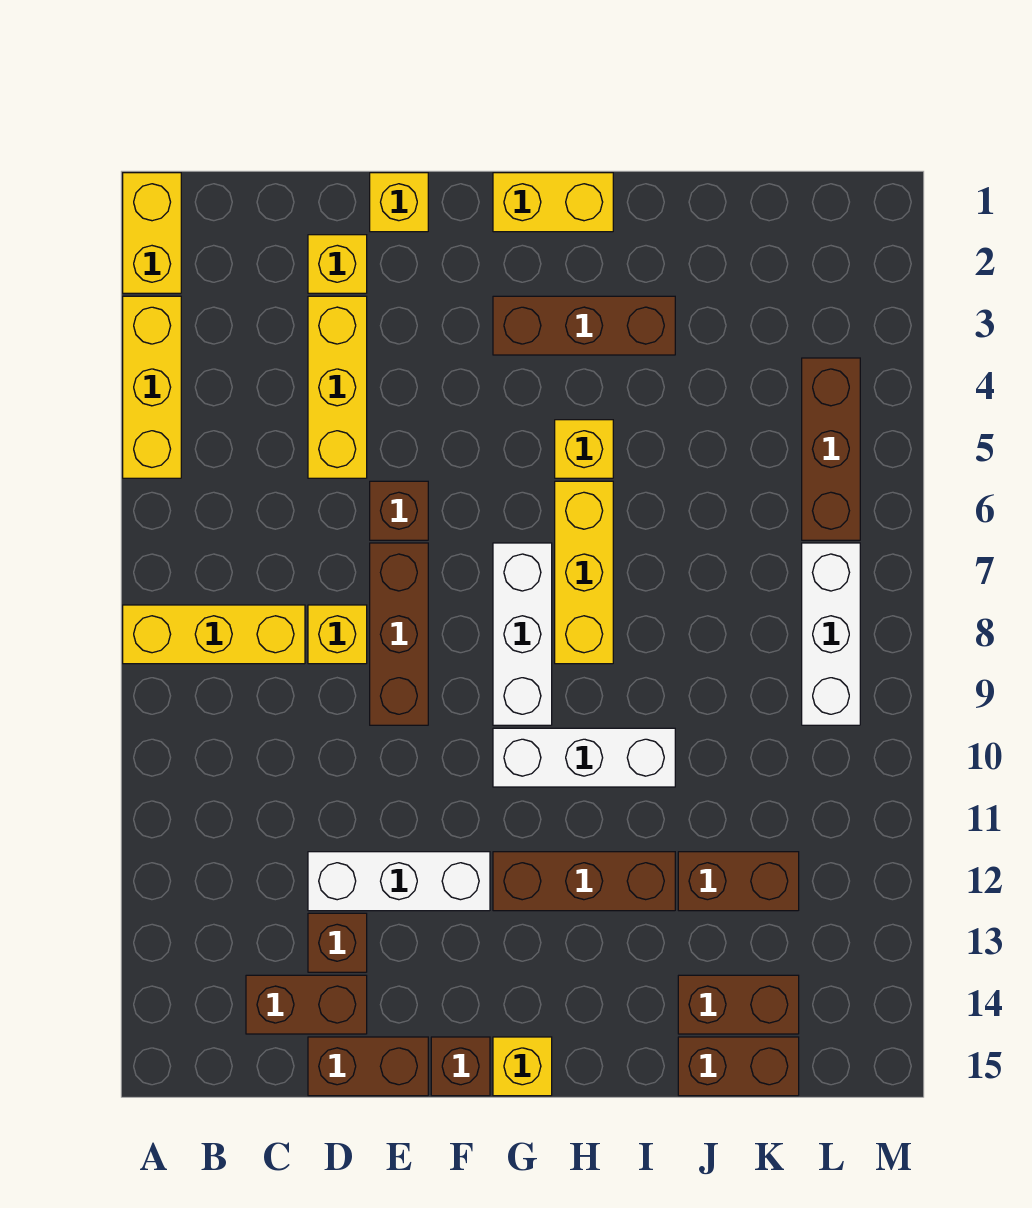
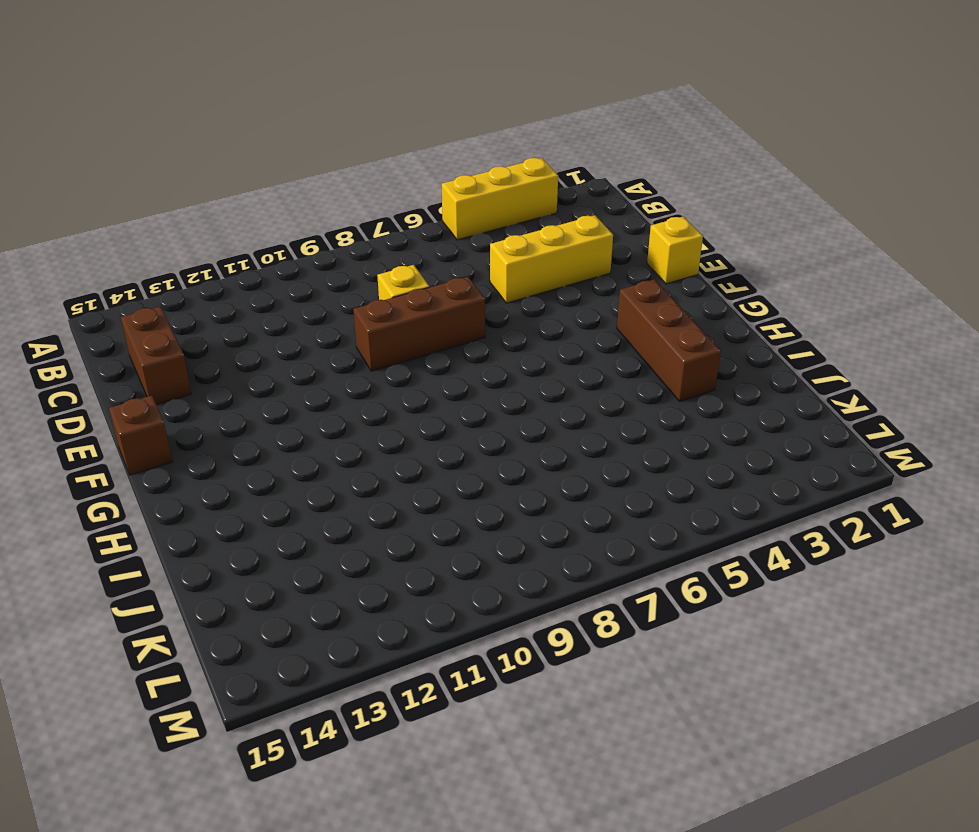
none -> yellow 1x2 brick [123,173,181,293]
none -> yellow 1x3 brick [123,605,305,664]
none -> yellow 1x1 brick [308,235,367,293]

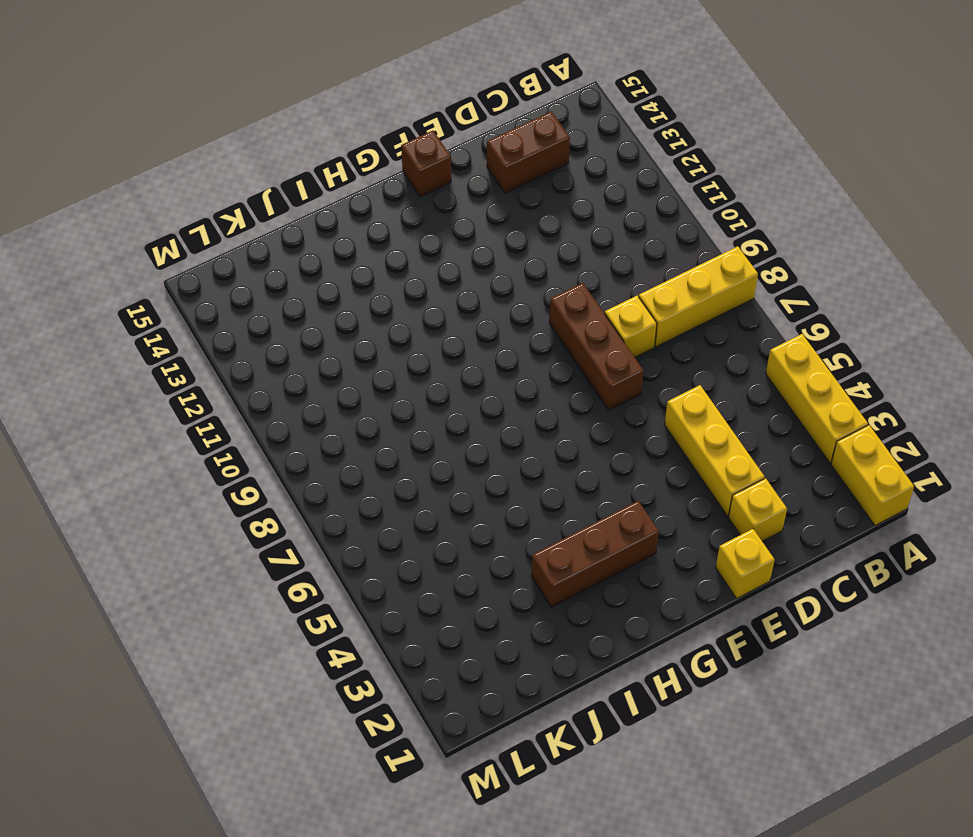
none -> white 1x3 brick [308,852,490,911]
none -> brown 1x1 brick [308,913,367,972]
none -> brown 1x2 brick [308,1037,428,1096]

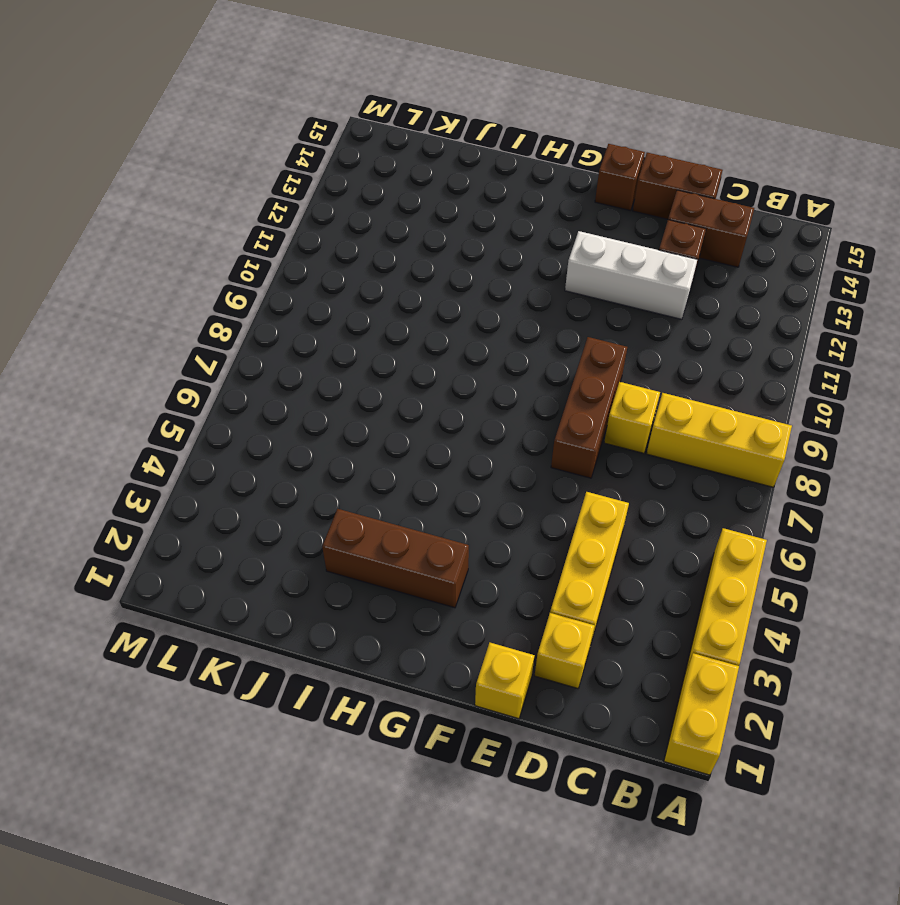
none -> brown 1x1 brick [370,481,428,540]
none -> yellow 1x2 brick [493,173,613,232]
none -> white 1x3 brick [493,543,552,725]

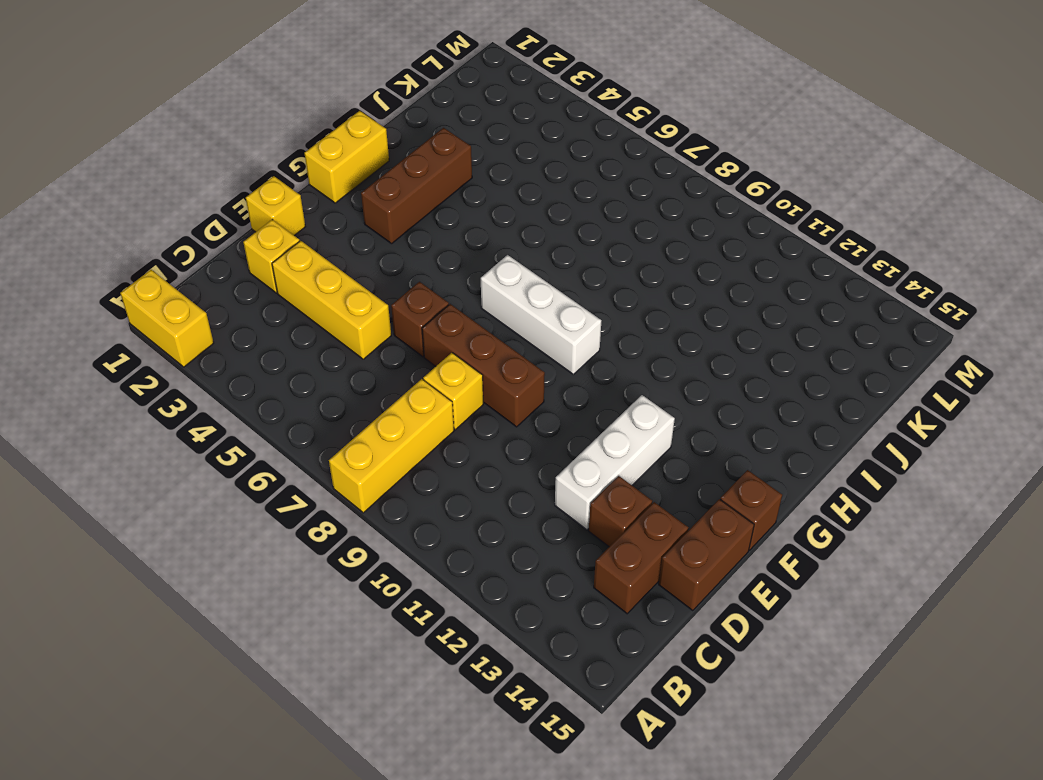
none -> yellow 1x3 brick [123,296,181,478]
none -> white 1x3 brick [493,728,675,787]
none -> brown 1x3 brick [493,852,675,911]

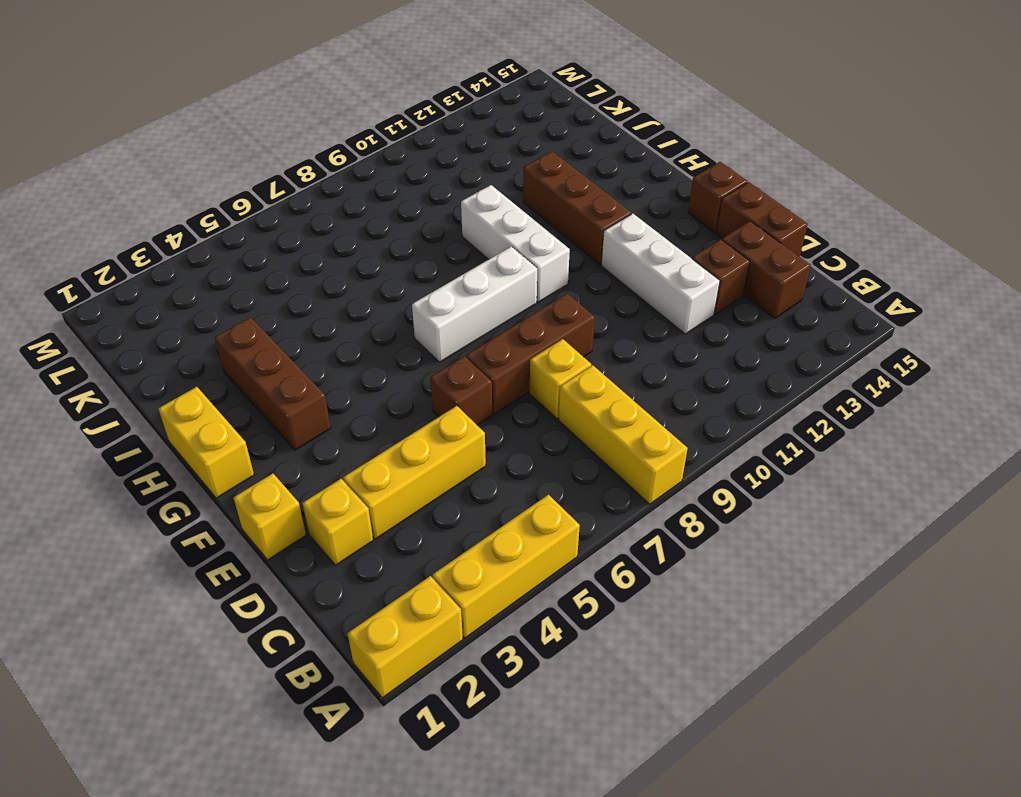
none -> yellow 1x1 brick [493,1037,552,1096]
none -> yellow 1x1 brick [555,420,613,478]
none -> yellow 1x3 brick [555,481,613,664]

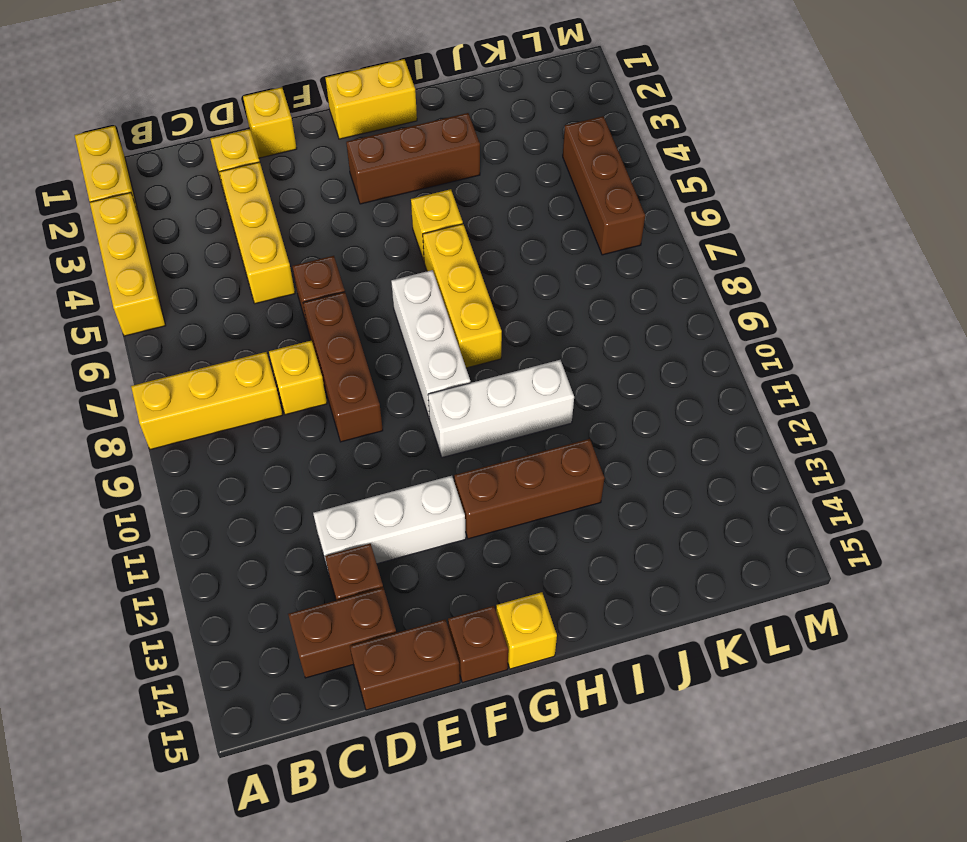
none -> brown 1x2 brick [678,852,799,911]
none -> brown 1x2 brick [678,975,799,1034]
none -> brown 1x2 brick [678,1037,799,1096]

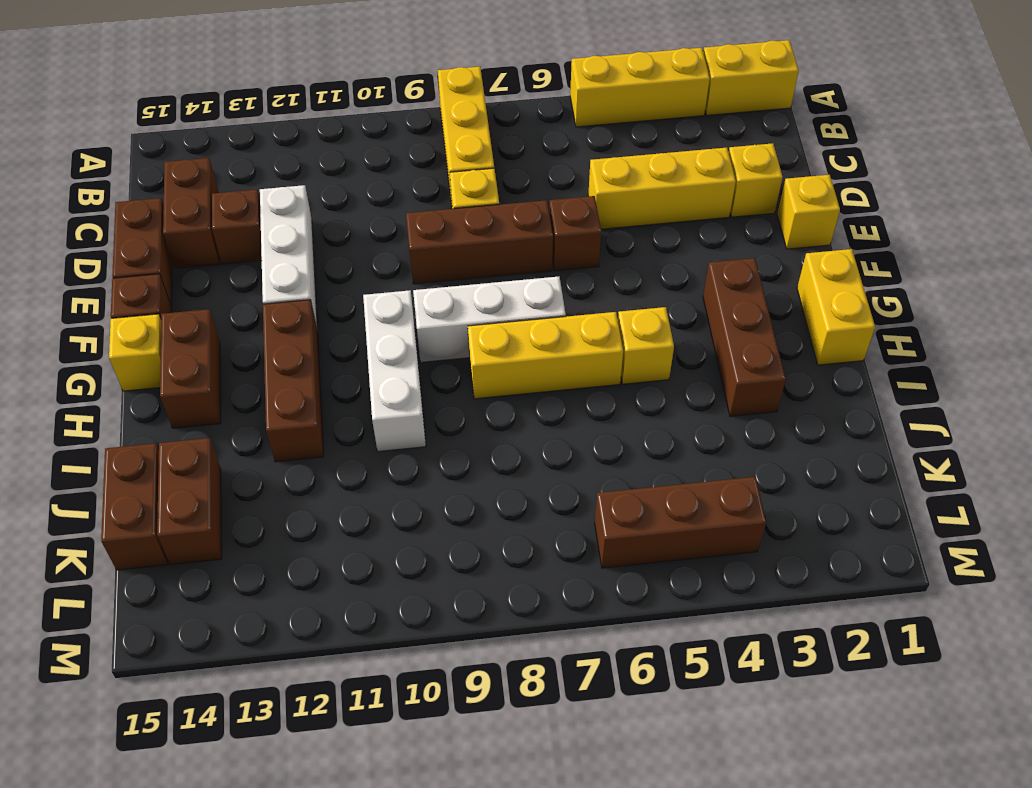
brown 1x2 brick [160,309,221,428] -> brown 1x2 brick moved to [678,852,799,911]
none -> white 1x3 brick [802,543,860,725]

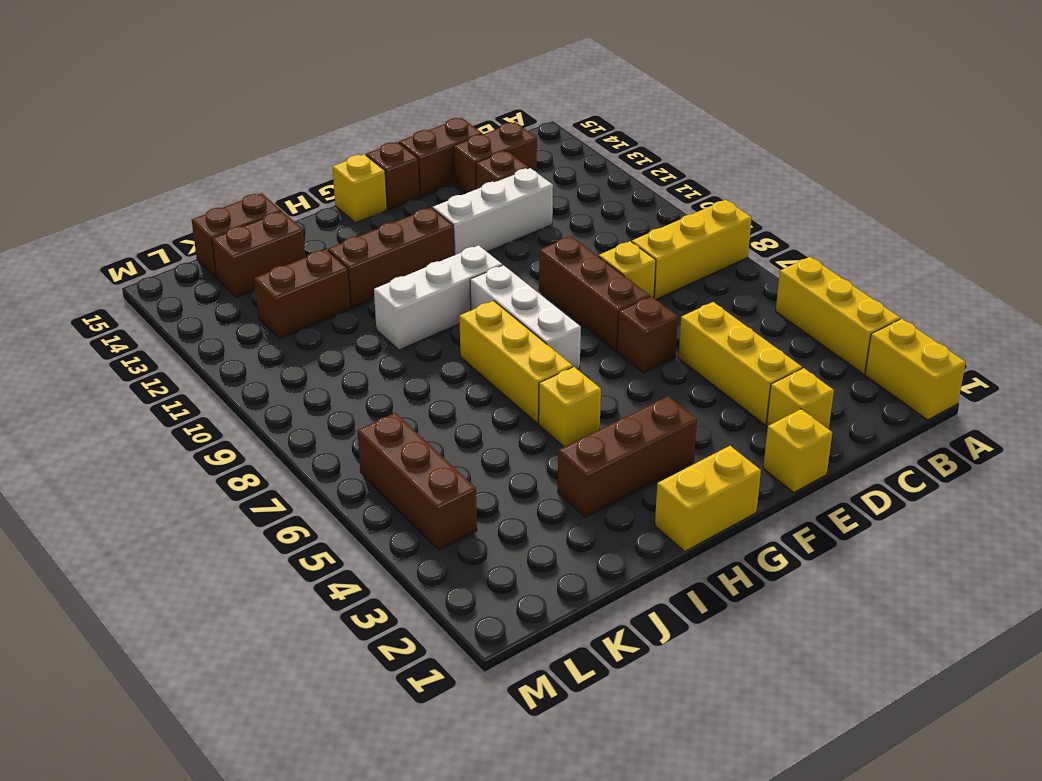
none -> white 1x3 brick [802,543,860,725]

